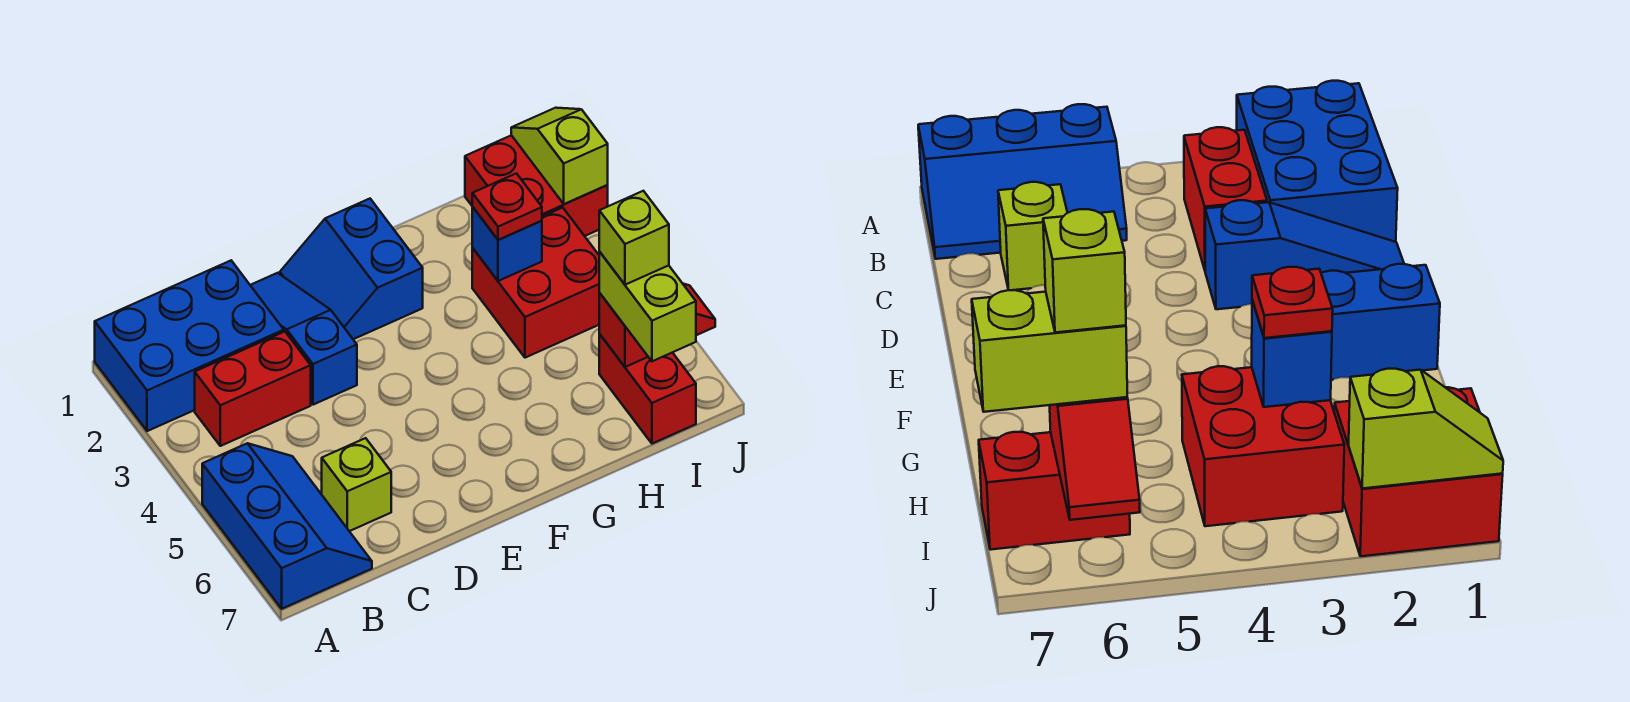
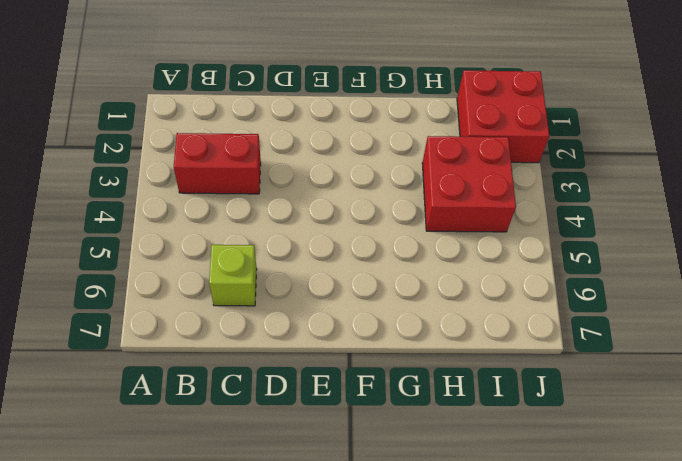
none -> blue 2x3 brick [95,261,284,431]
none -> blue 2x3 slope [202,443,372,609]
none -> blue 1x3 slope [250,273,357,405]

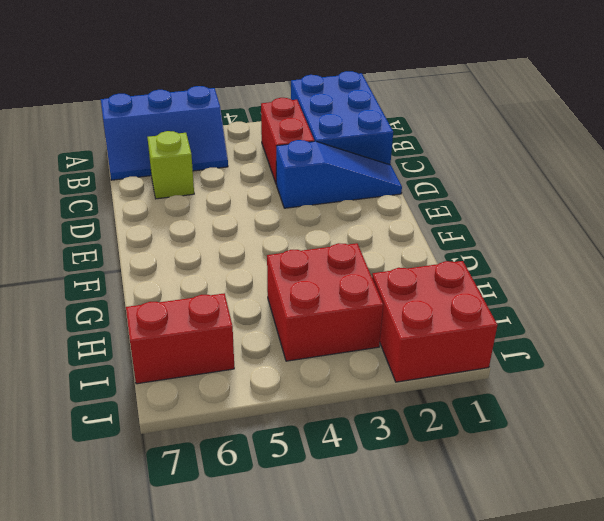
none -> blue 2x2 slope [280,199,423,339]
none -> blue 1x1 brick [472,207,542,281]
none -> red 1x2 slope [599,284,715,367]

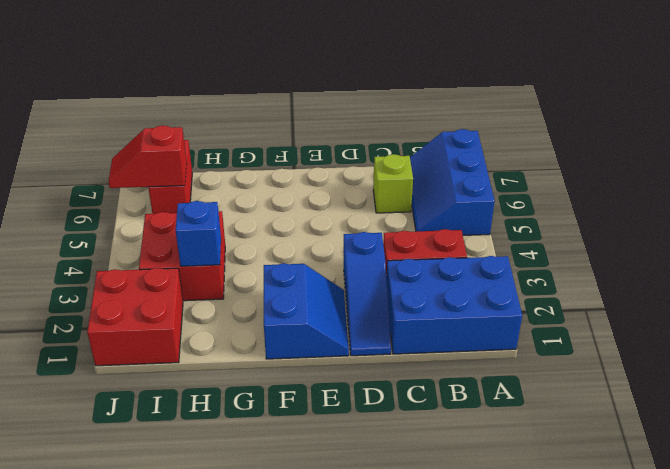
none -> lime 1x2 slope [511,108,608,204]
none -> red 1x1 plate [472,173,542,240]
none -> lime 1x2 brick [599,252,696,361]

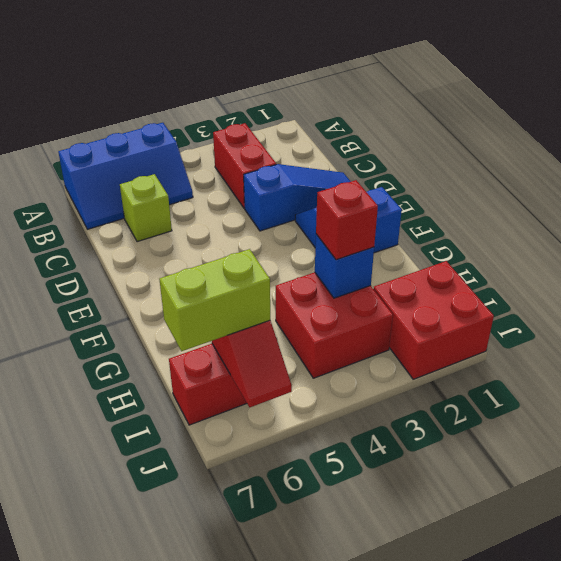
red 1x1 brick [316,180,378,260] -> red 1x1 plate [472,173,542,240]
none -> blue 2x3 brick [95,261,284,431]
none -> lime 1x2 slope [511,108,608,204]
none -> lime 1x1 brick [599,191,669,285]

